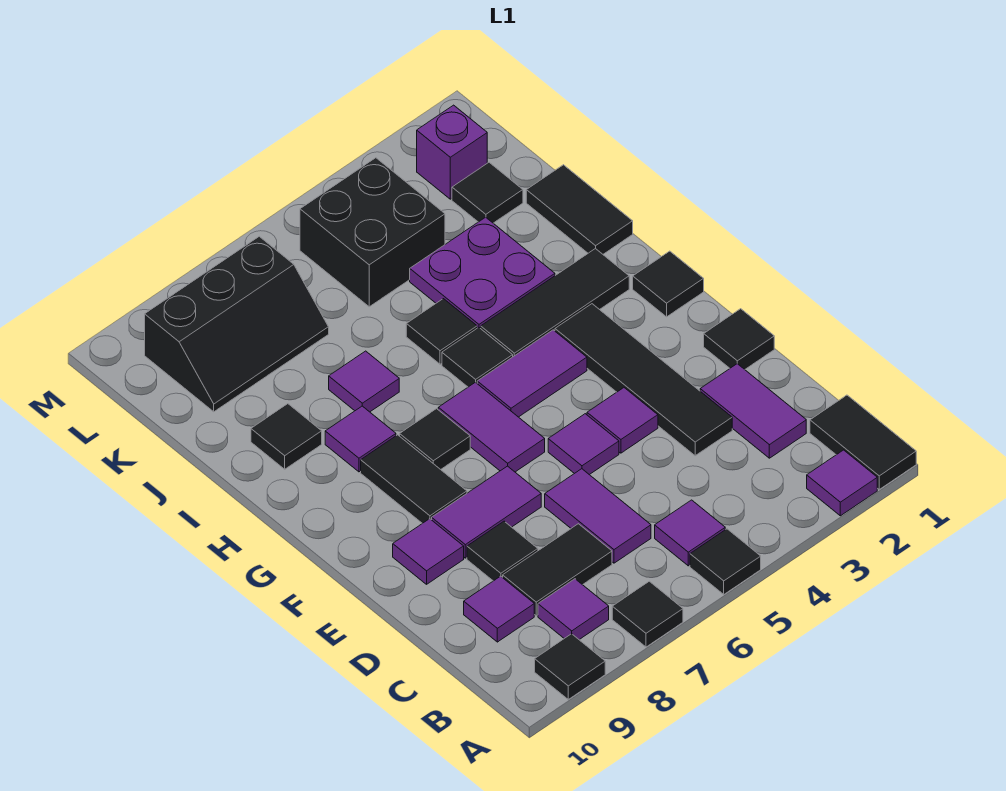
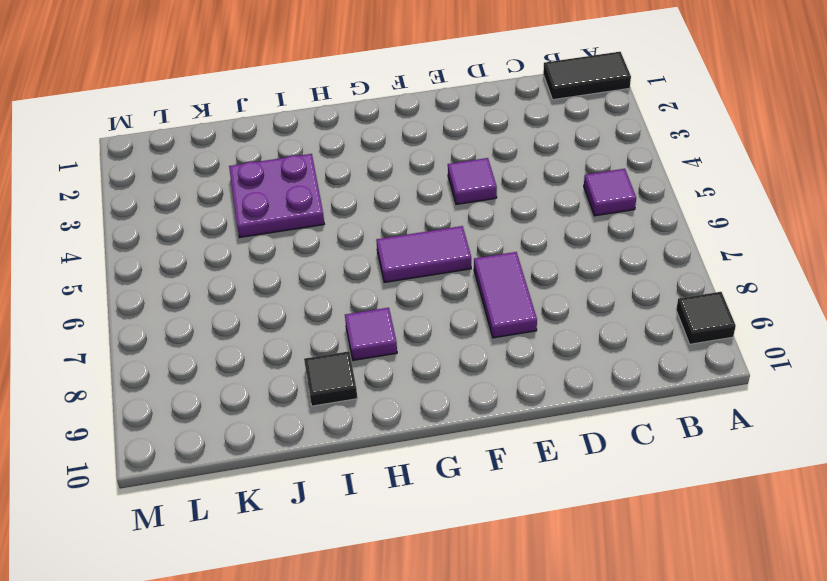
none -> purple 1x1 tile [807,450,877,516]
none -> black 1x1 tile [690,529,761,594]
none -> black 1x1 tile [612,581,683,647]
none -> purple 1x1 tile [538,579,609,640]

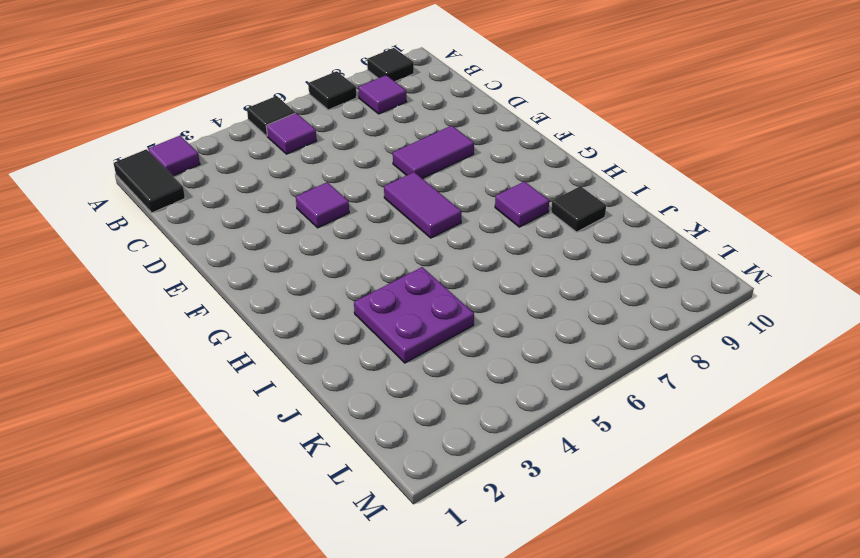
none -> purple 1x2 tile [700,364,806,458]
none -> purple 1x2 tile [545,469,651,563]
none -> black 1x2 tile [503,524,612,616]
none -> purple 1x1 tile [464,576,534,642]

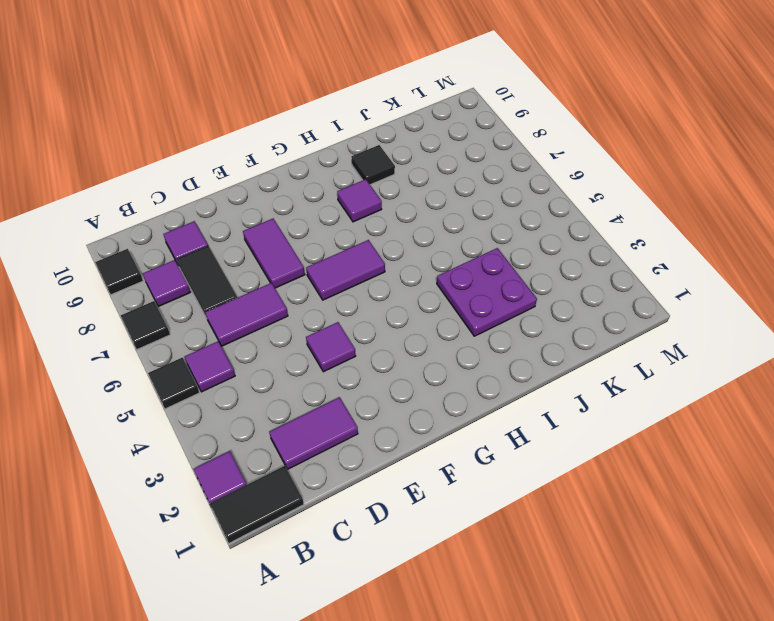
none -> black 1x4 tile [555,304,732,456]
none -> black 1x1 tile [467,521,538,581]
none -> black 1x1 tile [704,309,774,369]
none -> purple 1x1 tile [548,414,619,475]

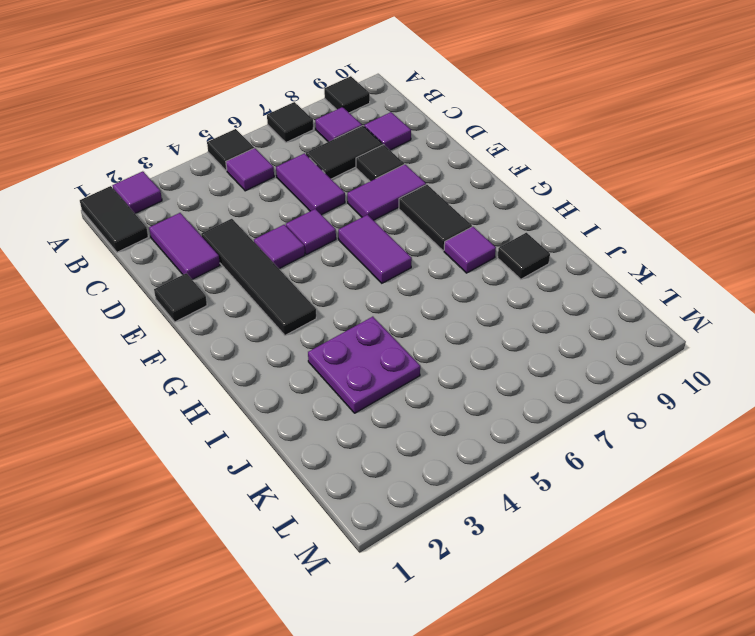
none -> purple 1x1 tile [393,519,464,584]
none -> black 1x1 tile [633,251,704,317]
none -> purple 1x2 tile [477,330,587,417]
none -> black 1x1 tile [400,409,470,469]

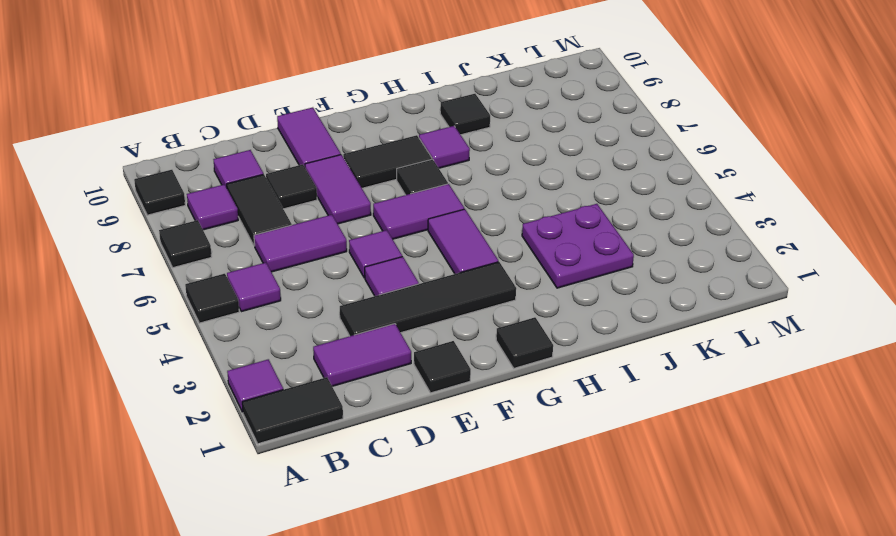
purple 1x2 tile [277,107,341,167] -> purple 1x1 tile [393,519,464,584]
none -> black 1x3 tile [481,249,629,357]
none -> black 1x1 tile [442,327,513,387]
none -> black 1x2 tile [526,165,633,254]
none -> black 1x1 tile [406,299,477,364]

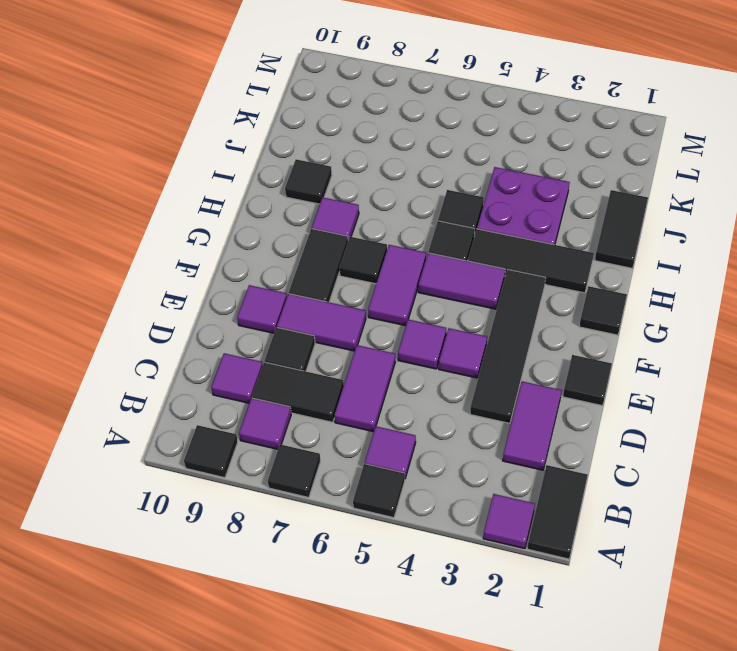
none -> purple 1x1 tile [329,351,399,412]
none -> black 1x1 tile [452,162,523,223]
none -> black 2x2 brick [300,158,445,307]
none -> black 2x3 slope [145,236,329,412]

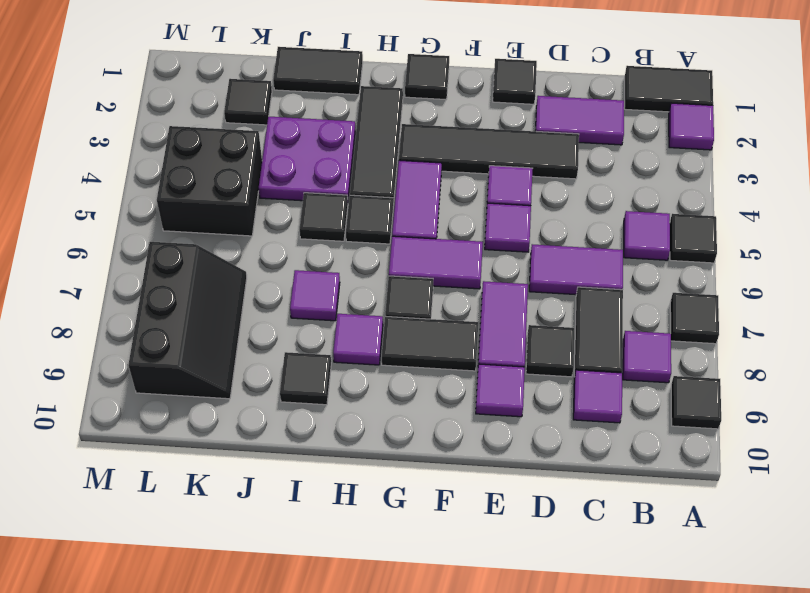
none -> purple 1x1 brick [417,105,487,199]

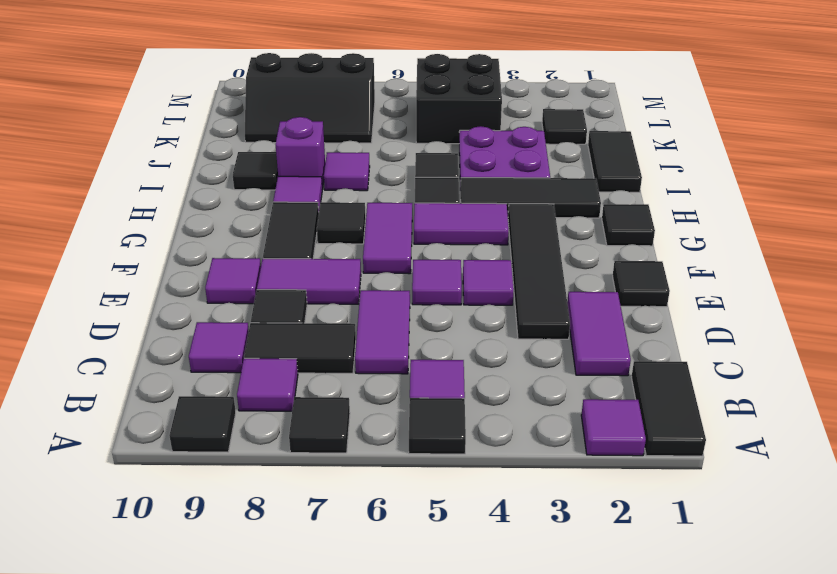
purple 1x1 brick [276,117,325,189] -> purple 1x1 brick moved to [417,105,487,199]

